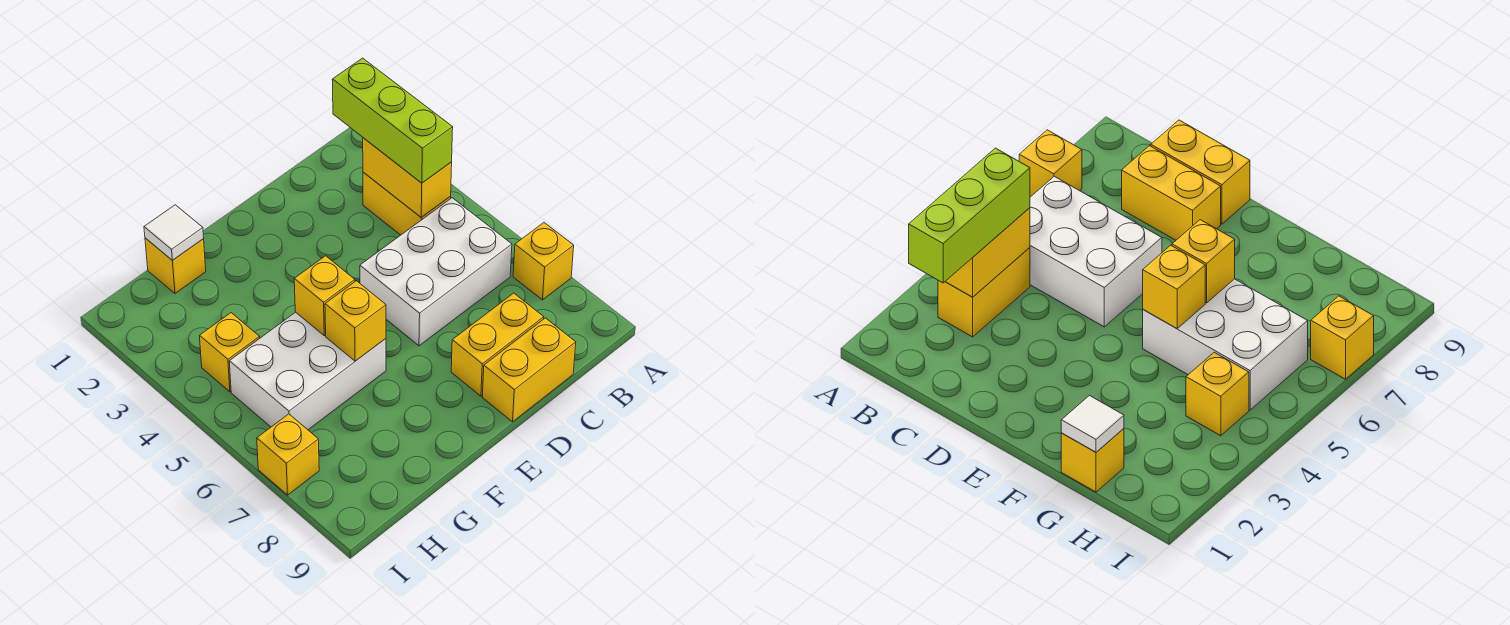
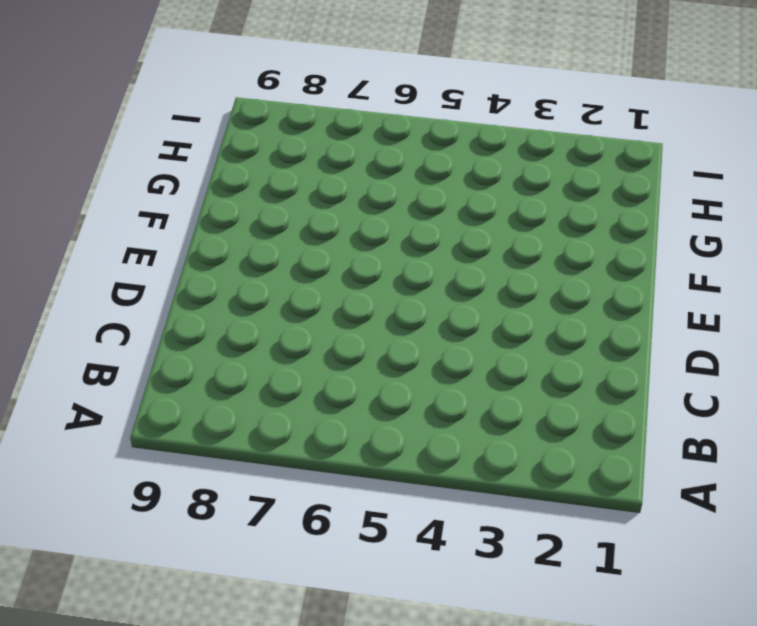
none -> yellow 1x1 brick [513,223,574,300]
none -> yellow 1x2 brick [363,172,451,235]
none -> white 2x3 brick [360,198,512,346]

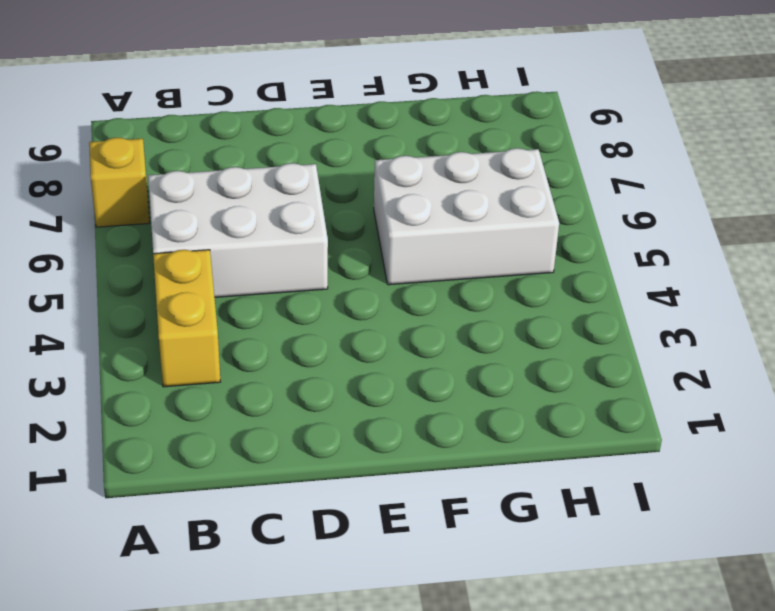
none -> yellow 1x2 brick [451,293,544,396]
none -> yellow 1x2 brick [483,318,576,422]
none -> yellow 1x1 brick [145,238,206,293]

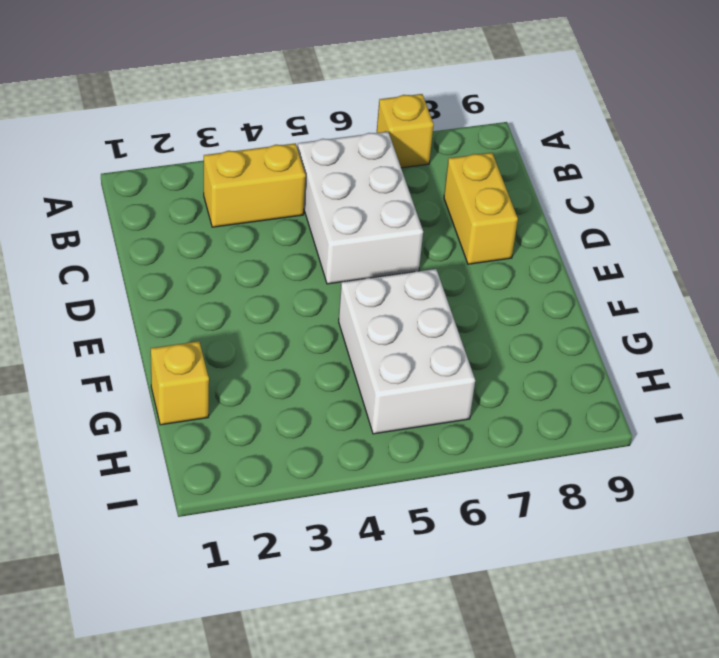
none -> yellow 1x2 brick [483,318,576,422]
none -> yellow 1x1 brick [200,313,260,392]
none -> yellow 1x1 brick [257,414,319,495]

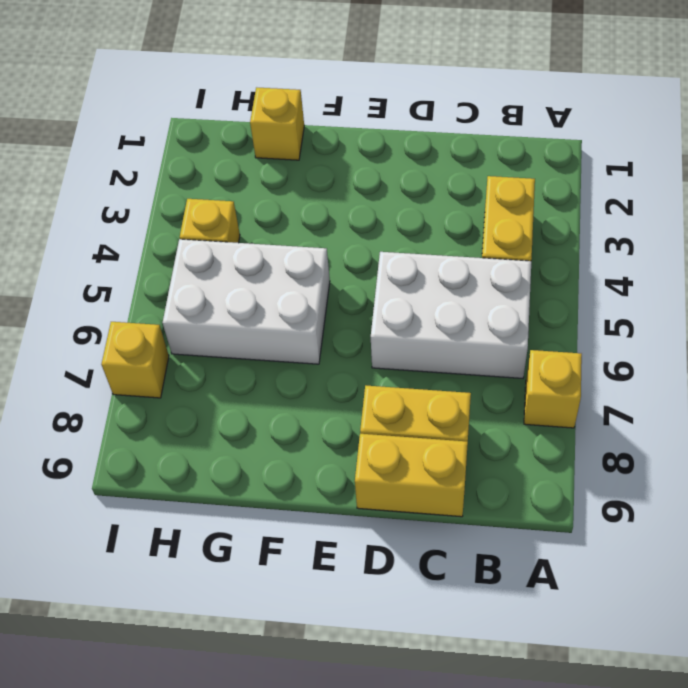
none -> yellow 1x2 brick [363,138,452,217]
none -> yellow 1x1 brick [294,256,355,336]
none -> yellow 1x1 brick [325,281,386,361]

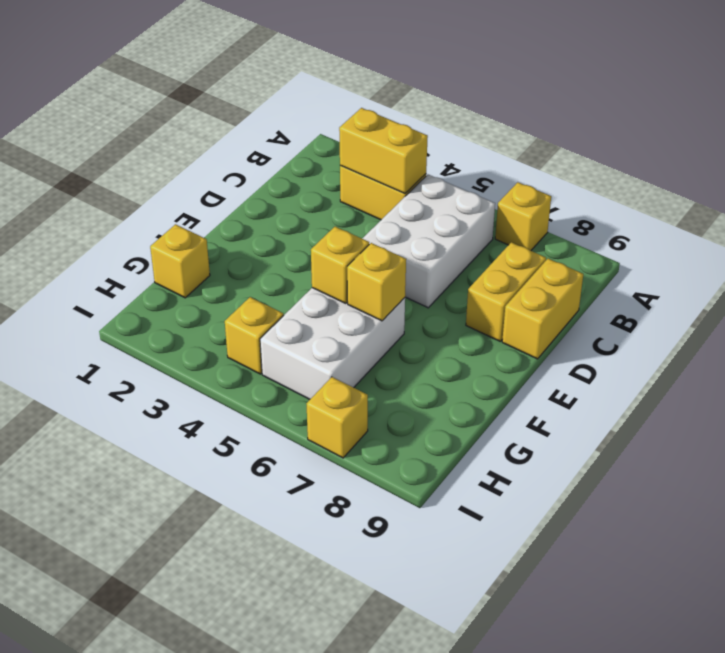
none -> white 1x1 tile [144,205,204,260]
none -> lime 1x3 brick [332,58,453,183]

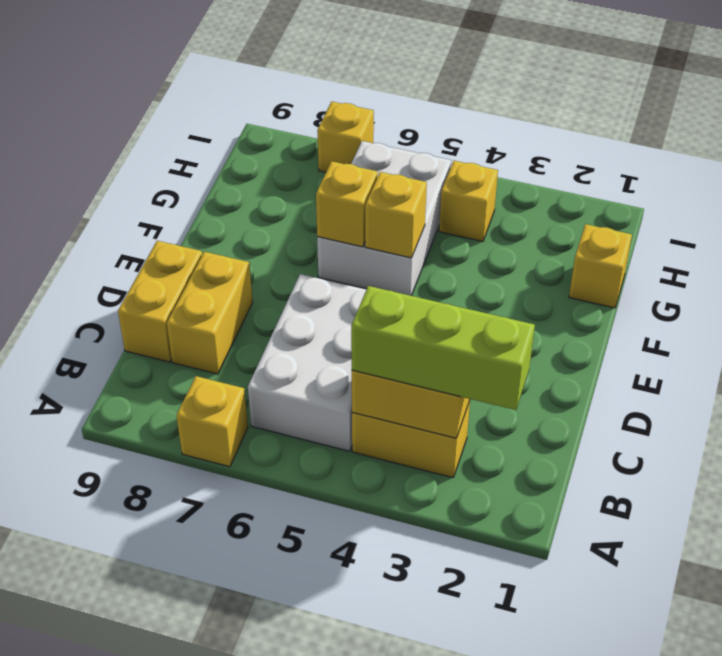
none -> white 1x1 tile [144,205,204,260]

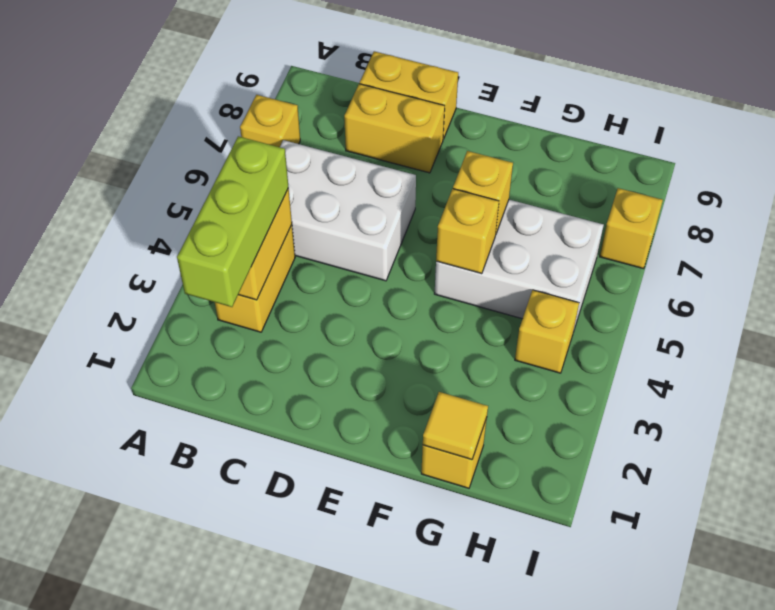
yellow 1x1 tile [423,392,488,460] -> white 1x1 tile [144,205,204,260]

